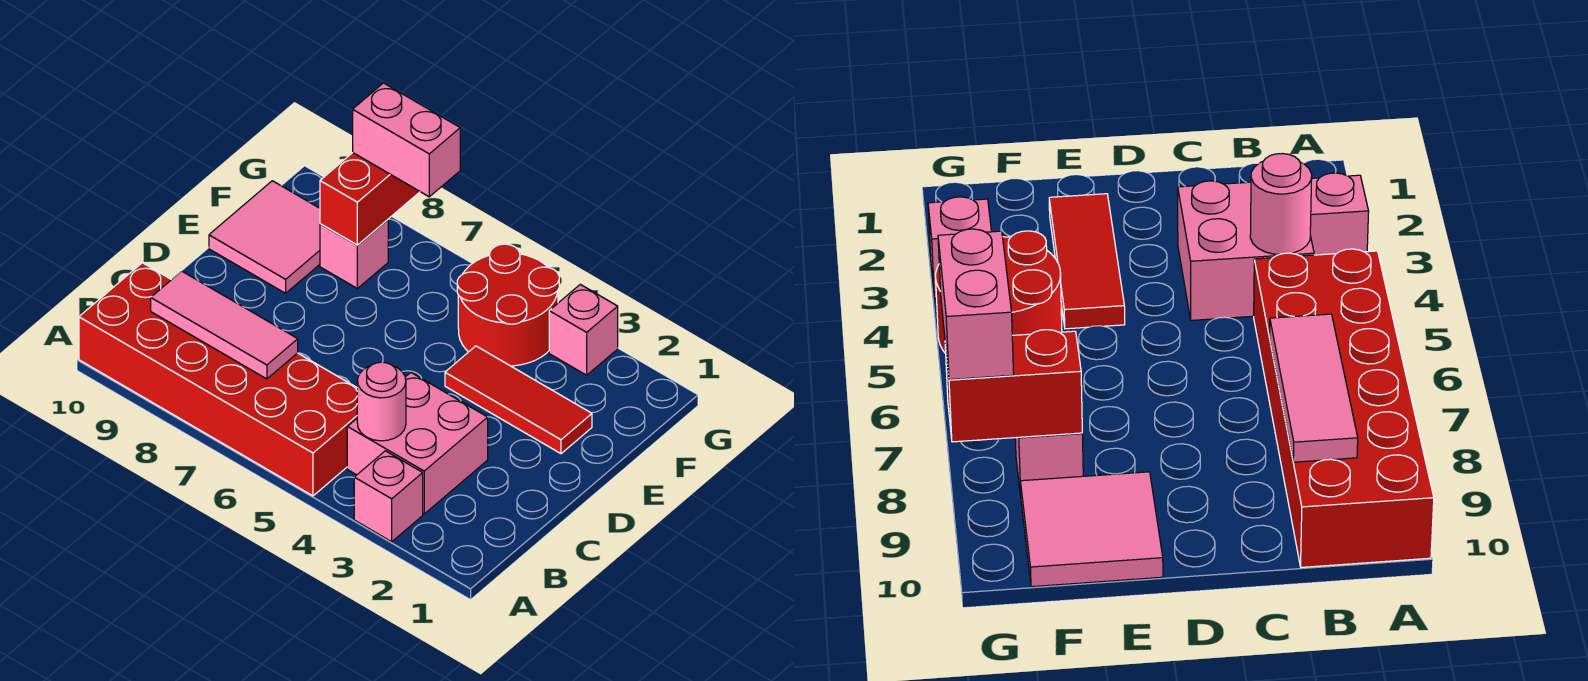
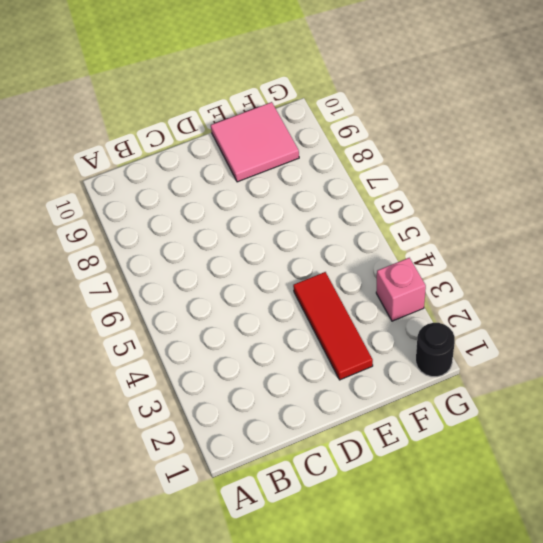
black 1x1 round brick [416,323,455,377] -> none
none -> pink 1x1 brick [354,451,423,542]
none -> red 2x6 brick [79,263,357,496]
none -> pink 2x2 brick [347,373,488,514]

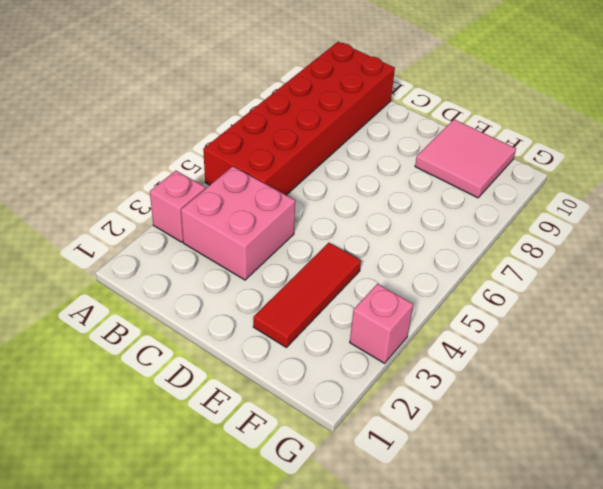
none -> red 2x2 round brick [457,244,559,366]
none -> pink 1x1 brick [320,220,388,288]
none -> pink 1x1 round brick [357,362,406,441]

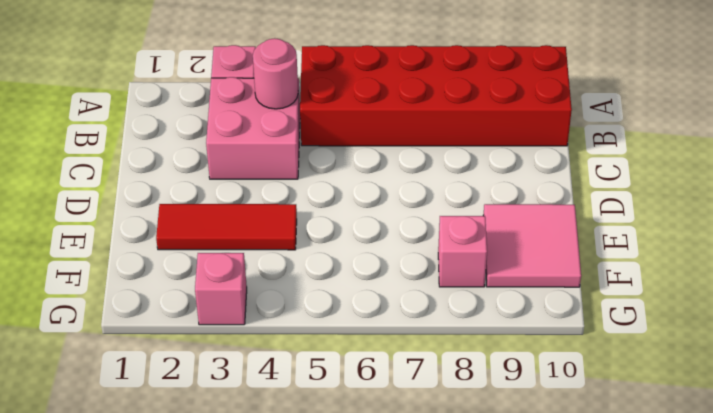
none -> red 2x2 round brick [457,244,559,366]
none -> pink 1x3 tile [151,271,298,379]
none -> red 1x2 brick [320,153,420,245]

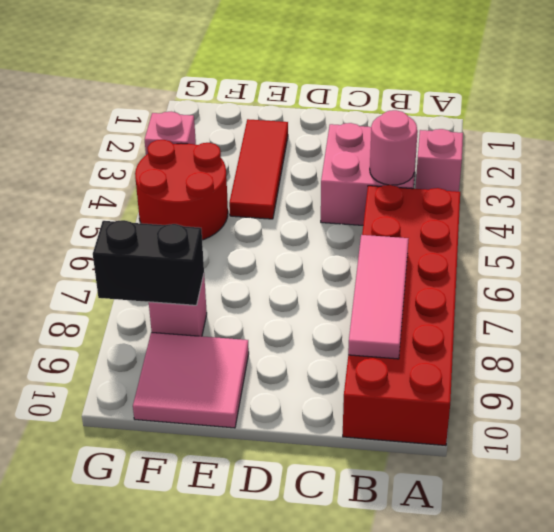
black 1x2 brick [93,220,204,305] -> red 1x2 brick [320,153,420,245]
none -> pink 1x2 brick [353,83,460,197]

